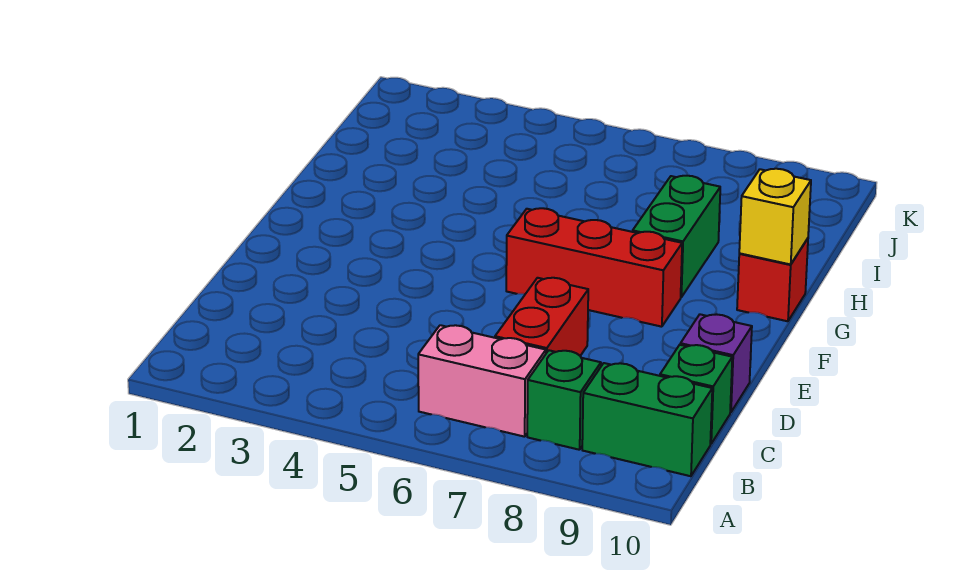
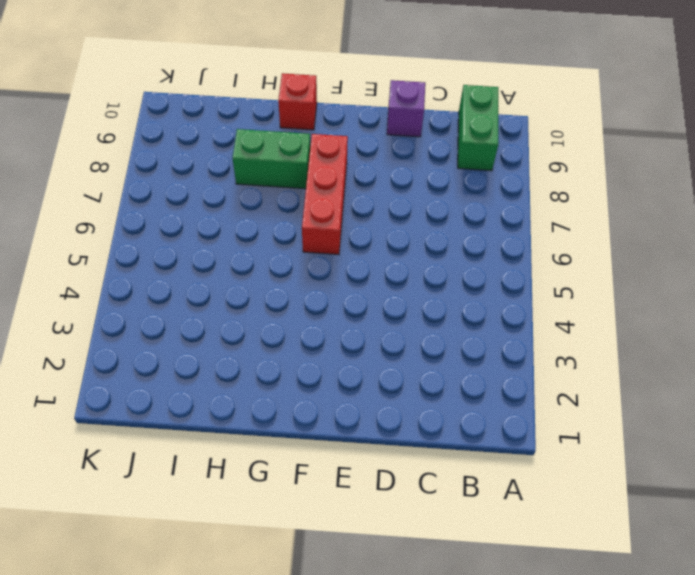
none -> pink 1x2 brick [418,325,546,437]
none -> green 1x1 brick [527,350,601,450]

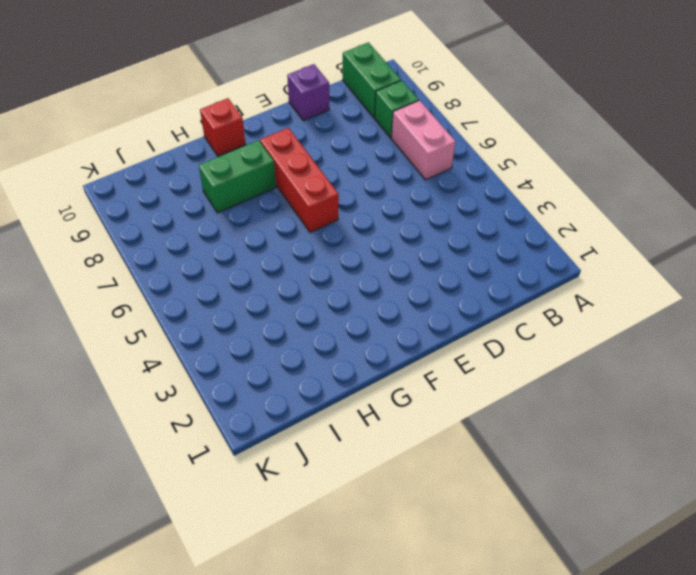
none -> red 1x2 brick [495,278,588,356]
none -> green 1x1 brick [660,345,732,444]

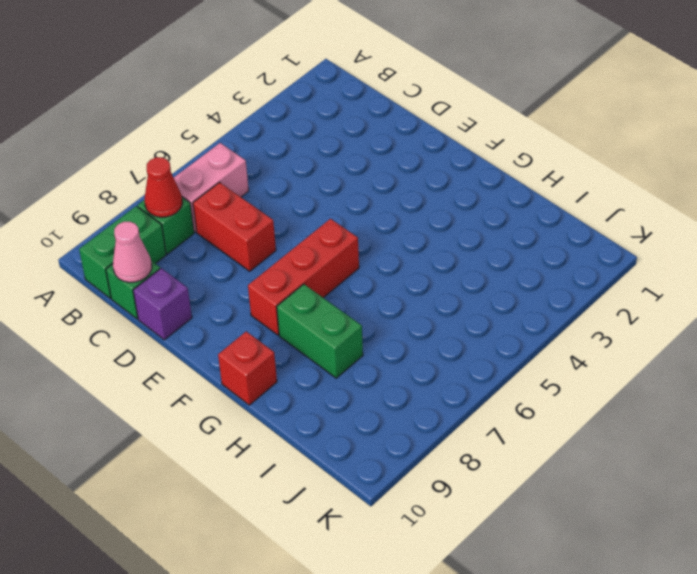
red 1x1 cone [145,157,182,217] -> none
pink 1x1 cone [113,221,152,282] -> none
none -> yellow 1x1 brick [739,169,811,264]

